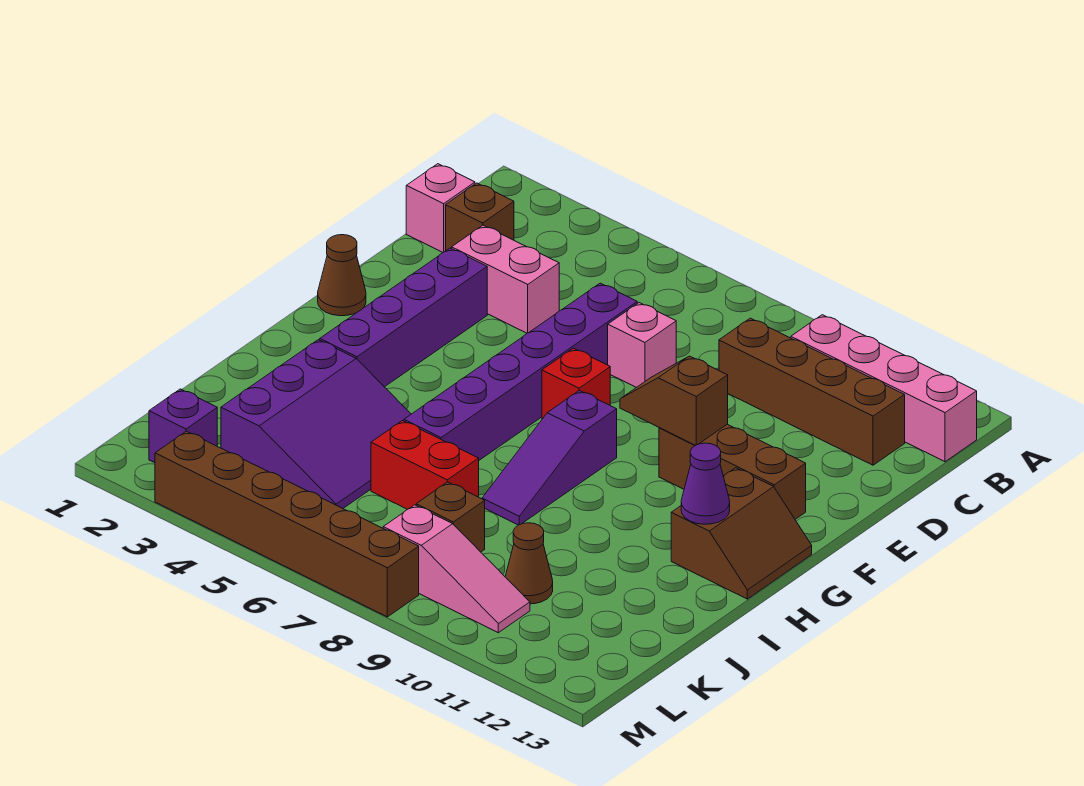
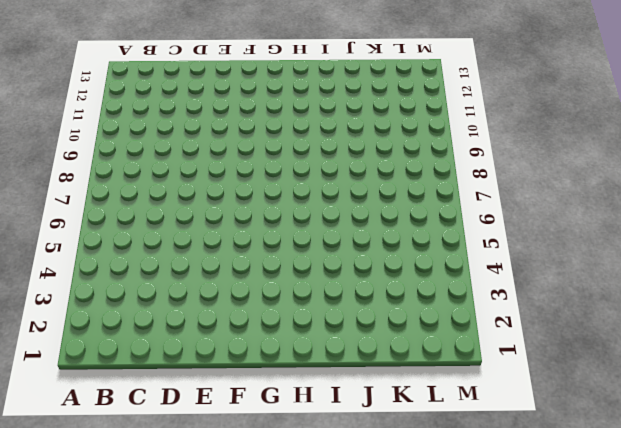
none -> pink 1x4 brick [791,315,977,462]
none -> pink 1x1 brick [406,164,475,252]
none -> brown 1x1 brick [446,183,514,250]

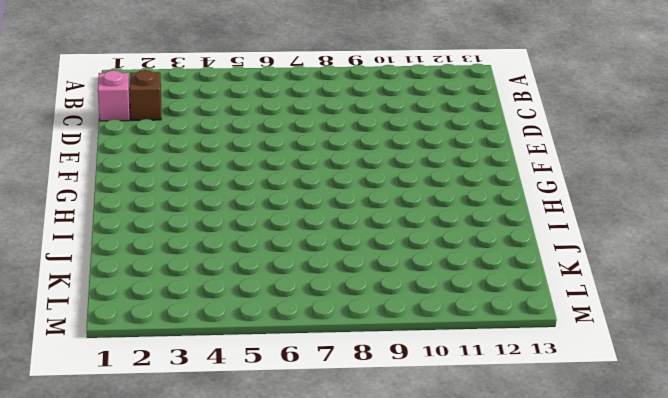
none -> pink 1x4 brick [791,315,977,462]
none -> brown 1x4 brick [719,318,905,465]
none -> pink 1x2 brick [452,225,559,333]

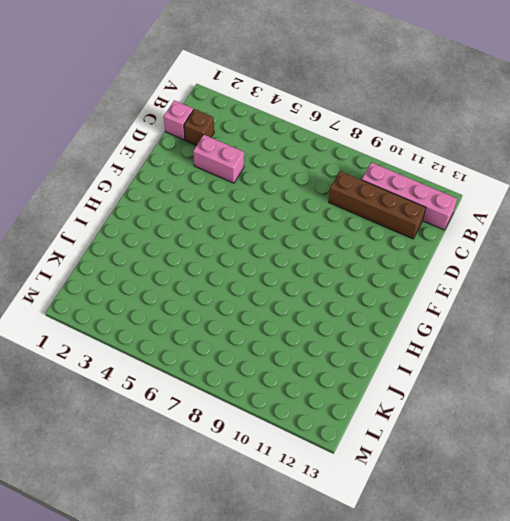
none -> purple 1x6 brick [404,283,637,460]
none -> pink 1x1 brick [608,303,676,388]
none -> purple 1x4 brick [320,248,487,387]

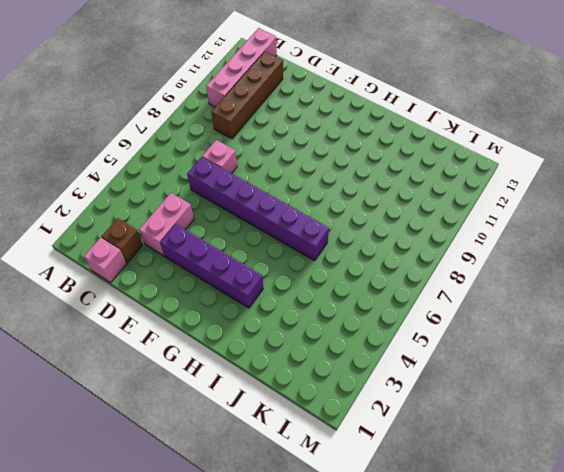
none -> brown 1x1 cone [318,235,366,316]
none -> red 1x1 brick [542,348,610,419]
none -> brown 1x3 brick [659,424,806,519]

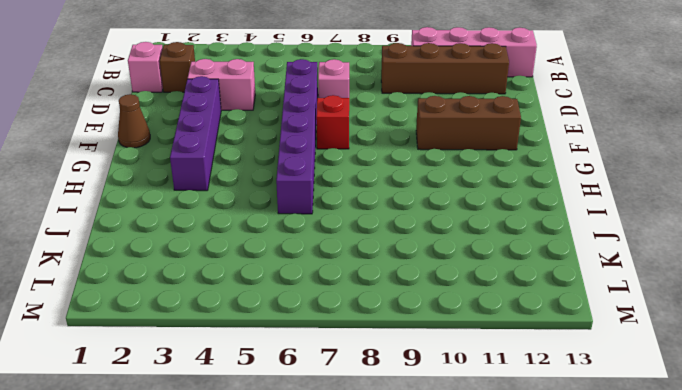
none -> purple 1x3 slope [482,391,617,525]
none -> brown 2x2 slope [671,468,812,599]
none -> purple 3x3 slope [221,340,411,508]

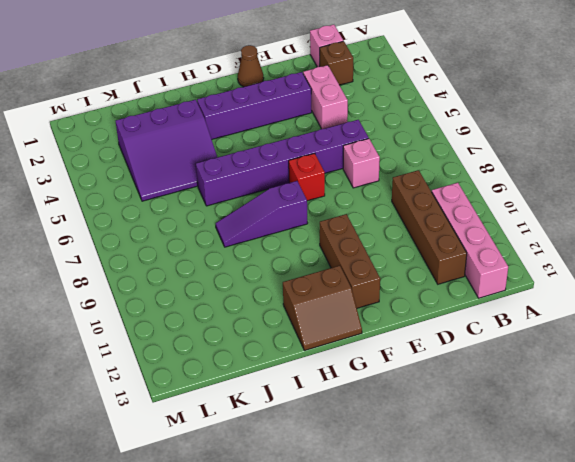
none -> red 1x2 brick [371,421,479,509]
none -> brown 1x1 brick [416,482,485,552]
none -> brown 1x1 cone [505,523,553,604]

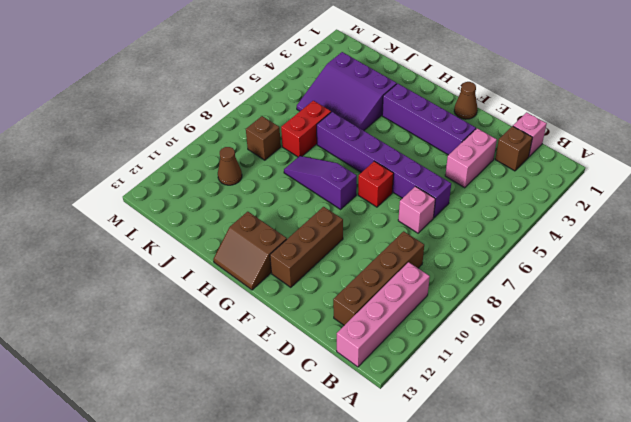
none -> purple 1x1 brick [149,389,217,463]
none -> pink 1x3 slope [383,505,530,633]
none -> brown 1x6 brick [155,431,419,617]

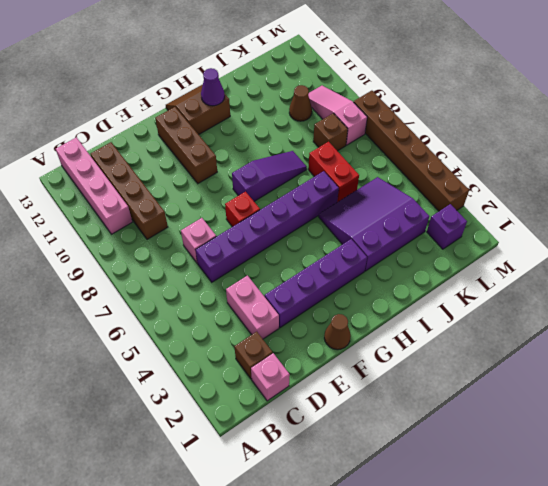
none -> brown 1x2 slope [620,356,728,445]

